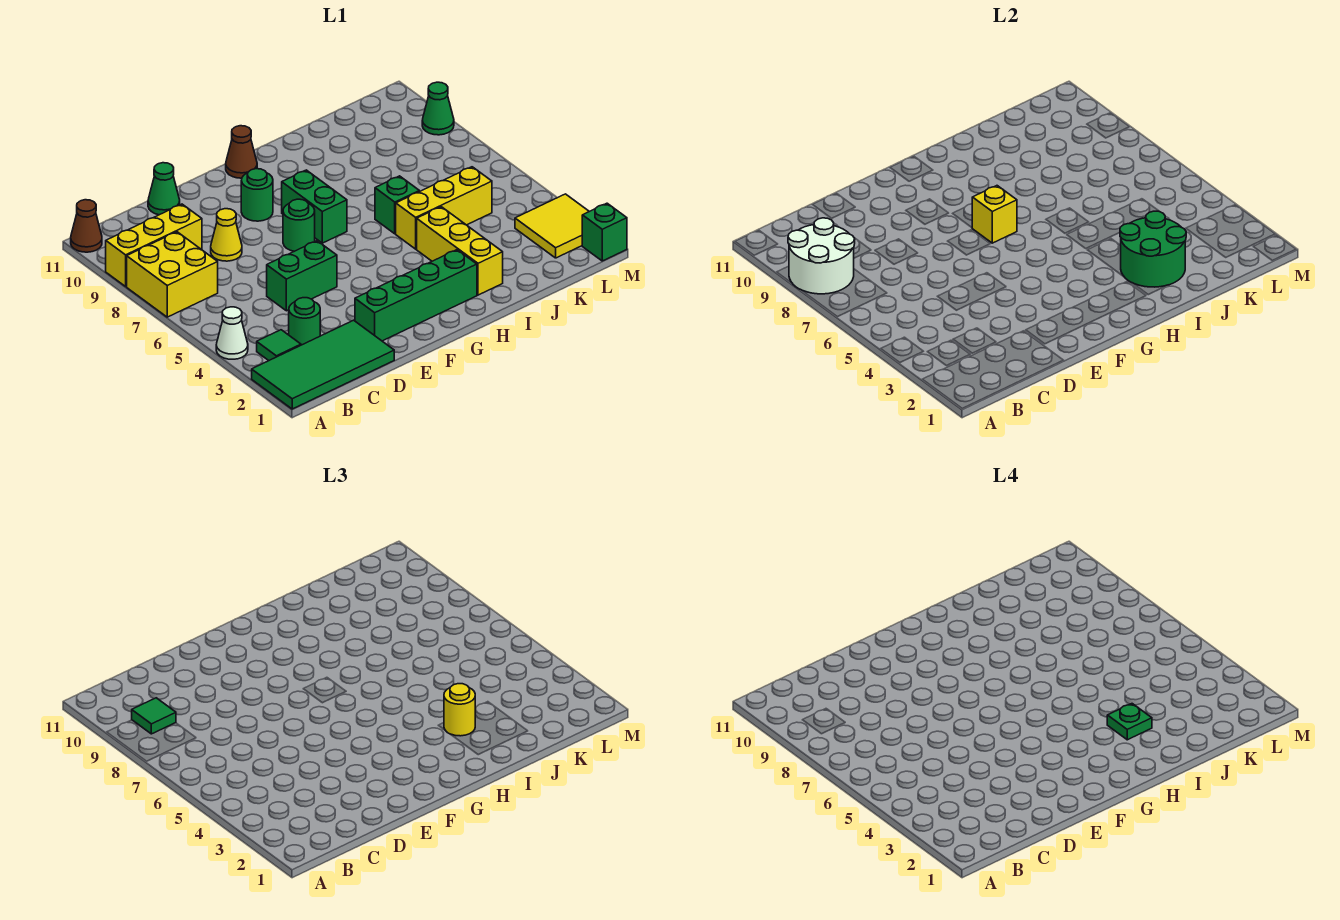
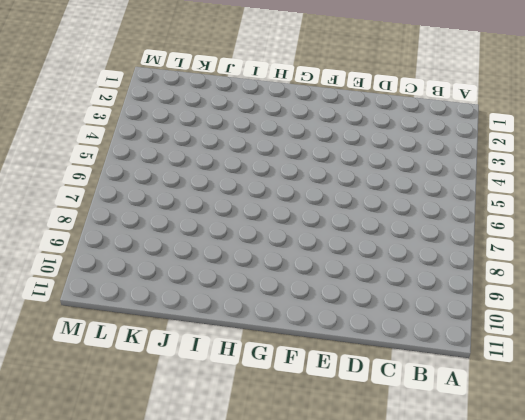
none -> green 2x4 tile [252,320,394,409]
none -> white 1x1 cone [216,307,248,359]
none -> yellow 2x2 brick [127,232,218,317]

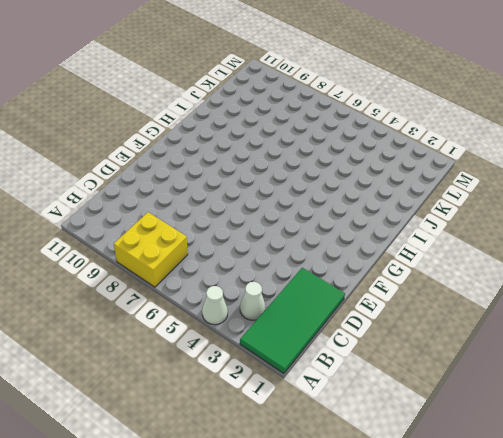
white 1x1 cone [240,282,265,320] -> green 1x1 tile [257,330,301,361]
none -> yellow 1x3 brick [106,204,202,286]
none -> brown 1x1 cone [71,200,102,252]
none -> green 1x1 round brick [289,298,320,345]

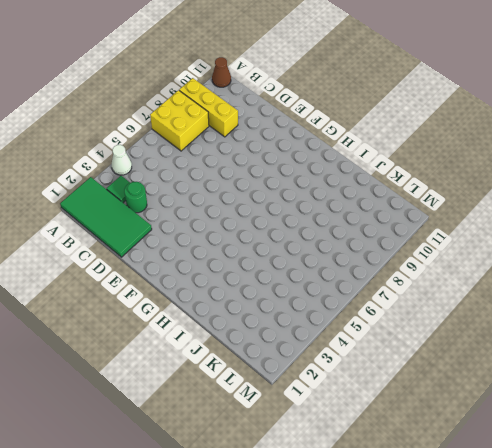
none -> green 1x2 brick [267,241,337,311]
none -> yellow 1x1 cone [211,209,242,261]
none -> green 1x1 cone [148,163,180,215]

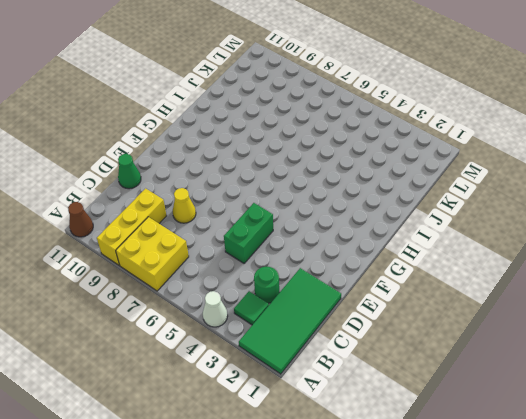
none -> green 1x4 brick [355,250,477,341]
none -> green 1x1 round brick [283,199,315,251]
none -> green 1x1 round brick [241,169,273,221]

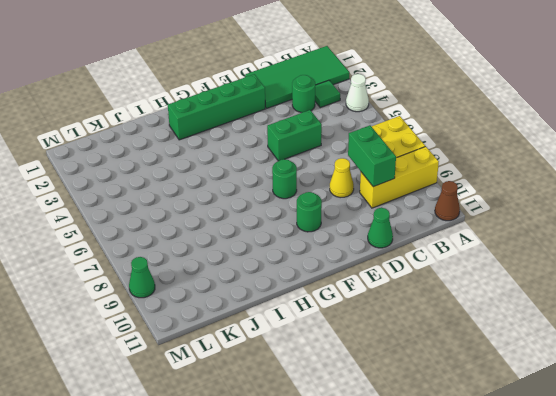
green 1x2 brick [348,125,396,187] -> green 1x2 brick moved to [282,170,347,243]
none -> brown 1x1 cone [226,126,257,178]
none -> yellow 1x3 brick [417,207,503,295]
none -> yellow 1x3 brick [396,167,492,249]

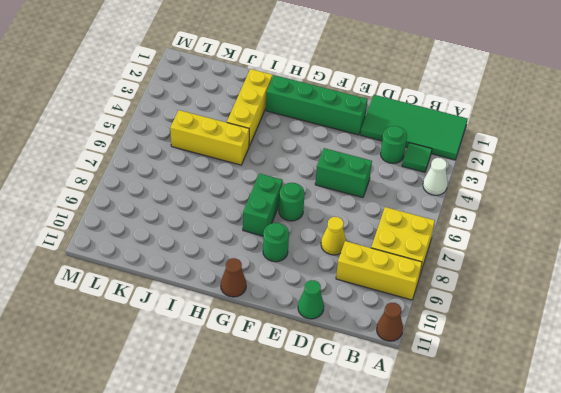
none -> green 1x1 brick [375,176,419,234]
none -> yellow 2x2 tile [515,194,589,258]
none -> green 1x1 brick [582,203,627,261]

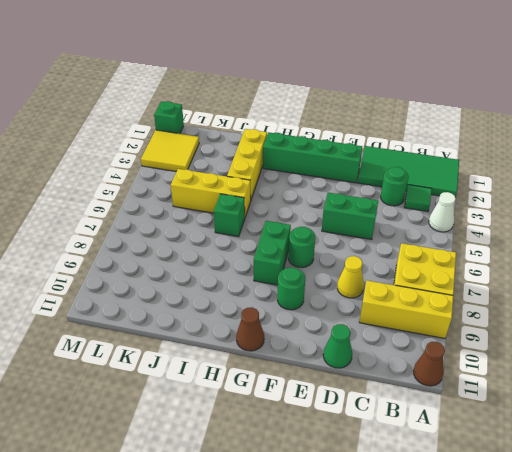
none -> green 1x1 cone [422,82,454,135]
none -> white 2x2 round brick [788,218,855,294]
none -> yellow 1x1 brick [972,186,1017,243]

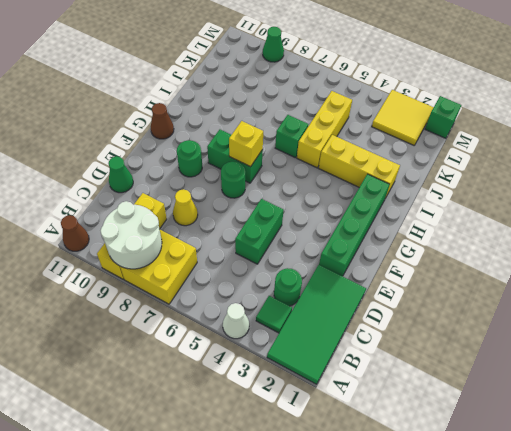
none -> green 2x2 round brick [1120,211,1186,287]
none -> green 1x1 tile [132,698,176,734]
none -> yellow 1x1 round brick [444,684,475,736]

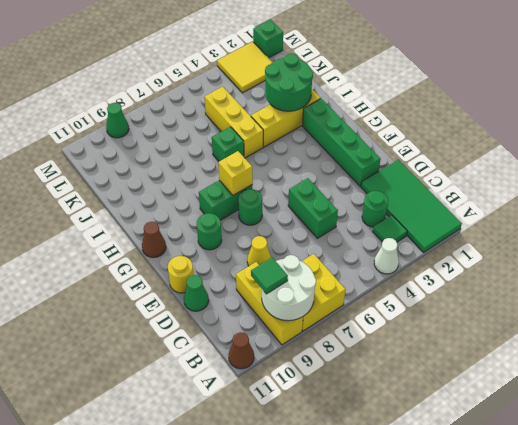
yellow 1x1 round brick [168,256,193,293] -> yellow 1x1 round brick moved to [444,684,475,736]
none -> green 1x1 plate [1107,704,1152,740]

